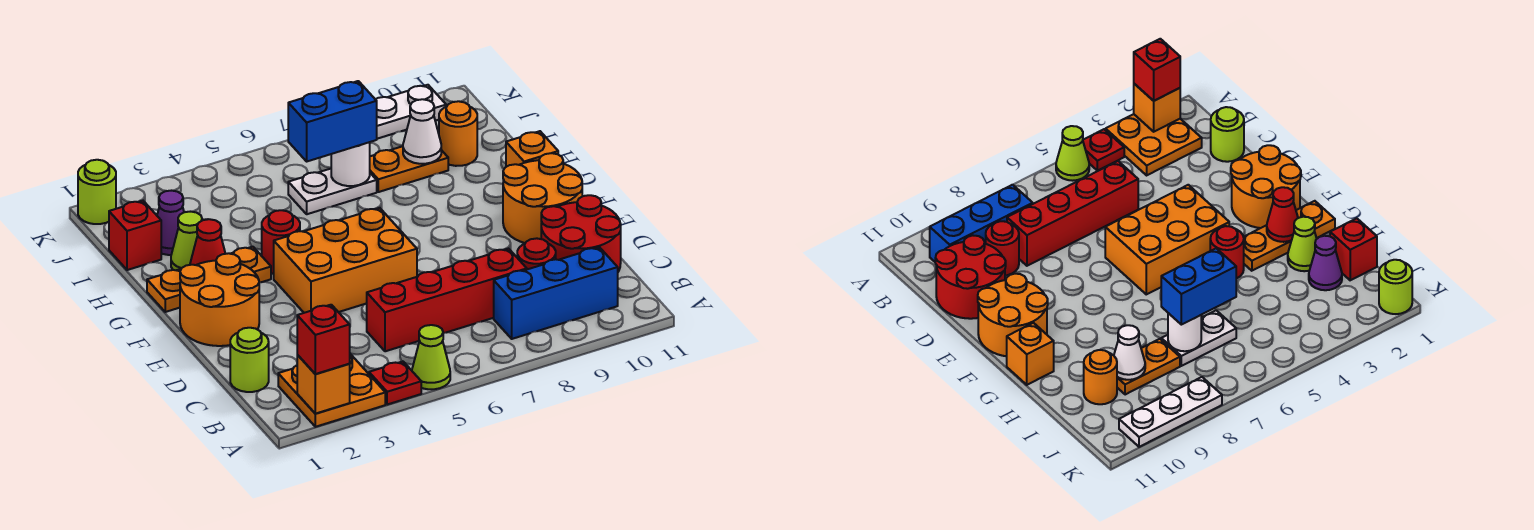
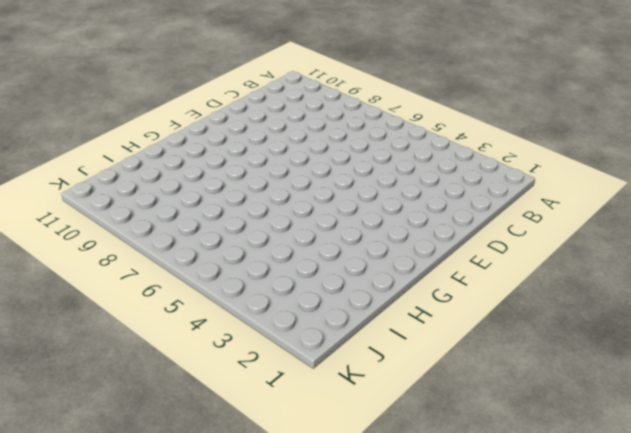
none -> orange 2x2 plate [278,354,385,427]
none -> red 1x1 plate [369,361,421,405]
none -> lime 1x1 cone [412,325,450,389]

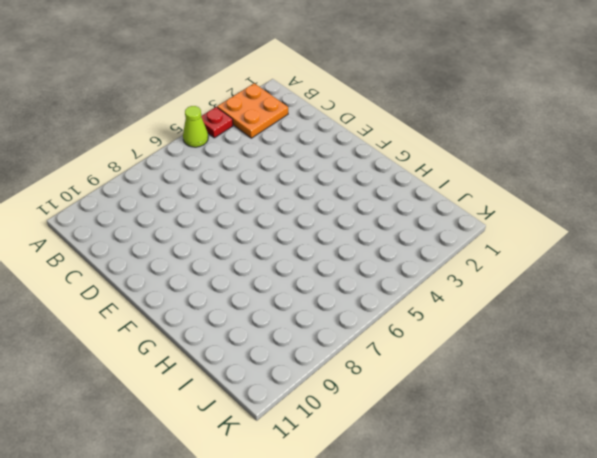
none -> blue 1x3 brick [494,247,618,339]
none -> lime 1x1 round brick [230,328,269,392]
none -> red 1x4 brick [367,249,527,351]

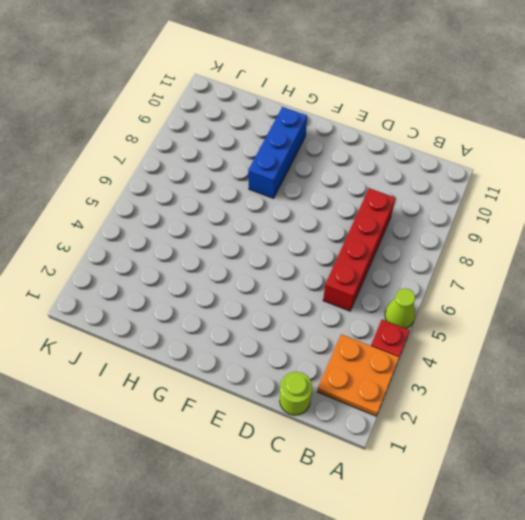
blue 1x3 brick [248,107,307,198] -> blue 1x3 brick moved to [494,247,618,339]
none -> red 1x1 round brick [517,238,556,269]
none -> red 2x2 round brick [541,195,621,272]
none -> orange 2x2 round brick [180,253,259,346]

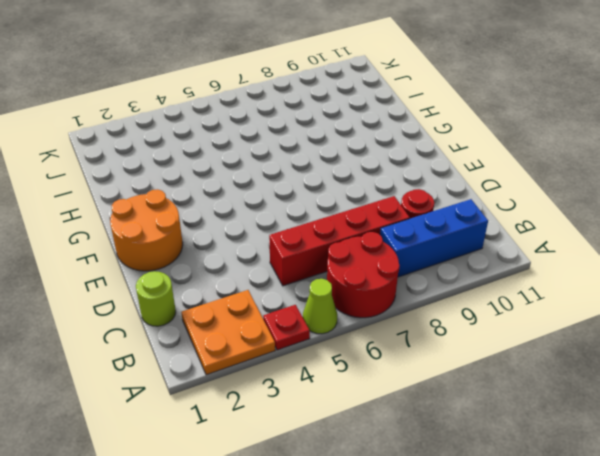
red 2x2 round brick [327,232,400,318] -> red 2x2 round brick moved to [541,195,621,272]
none -> orange 2x3 brick [274,208,417,313]
none -> orange 2x2 round brick [503,153,582,243]
none -> orange 1x3 plate [147,247,271,312]

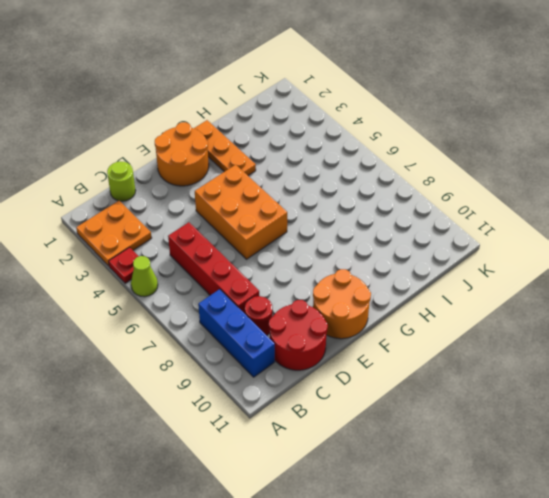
none -> red 1x1 round brick [262,210,300,274]
none -> orange 1x1 brick [506,131,558,167]
none -> lime 1x1 cone [171,212,202,270]

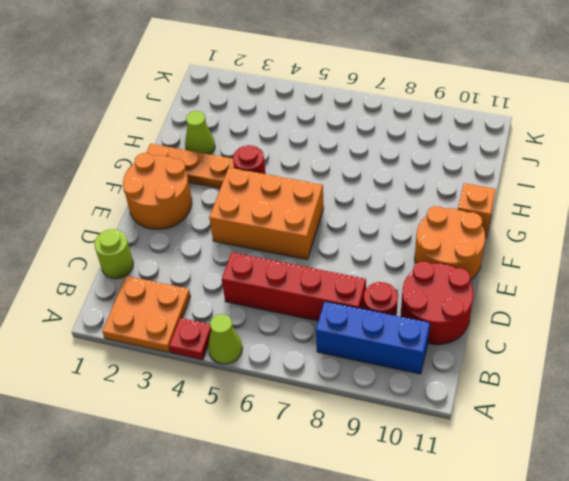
none -> red 1x1 brick [109,201,161,270]
none -> purple 1x1 cone [157,191,184,255]
none -> white 1x2 plate [288,169,377,214]

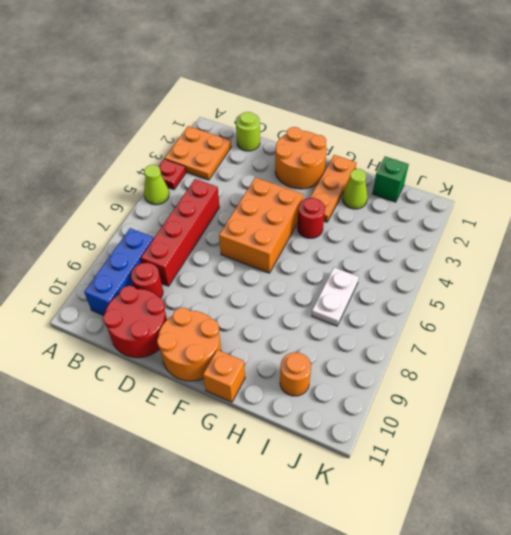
green 1x1 brick [372,157,409,202] -> red 1x1 brick [109,201,161,270]
none -> purple 1x1 cone [157,191,184,255]
none -> orange 1x2 plate [370,146,448,192]
none -> lime 1x1 round brick [78,160,116,224]

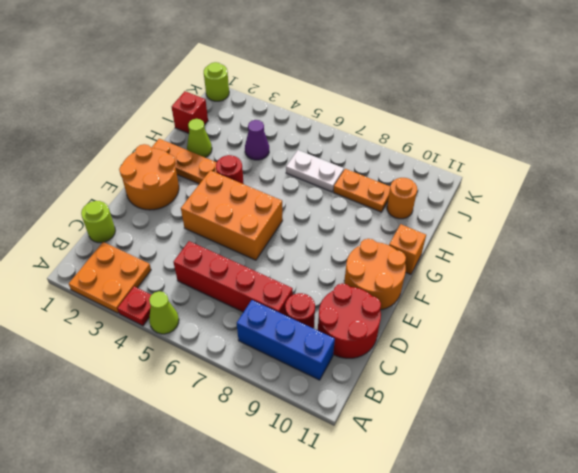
purple 1x1 cone [245,120,269,160] -> purple 1x1 cone moved to [157,191,184,255]
none -> white 1x3 plate [375,85,446,139]
none -> orange 1x1 brick [297,355,350,414]
none -> red 1x1 cone [190,219,225,265]

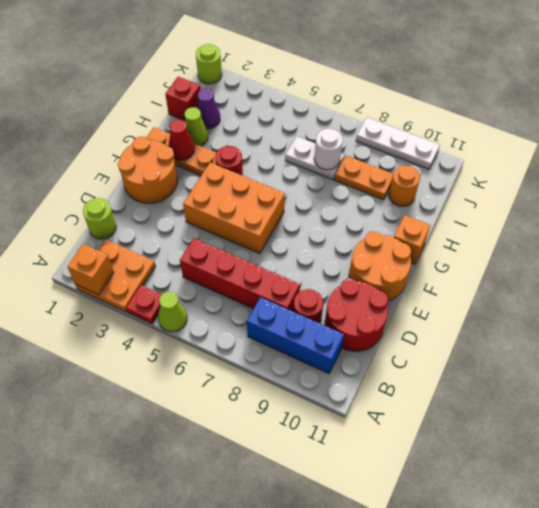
none -> white 1x1 cone [403,99,441,164]
none -> red 1x1 brick [297,305,350,374]
none -> blue 1x2 brick [288,81,377,161]

